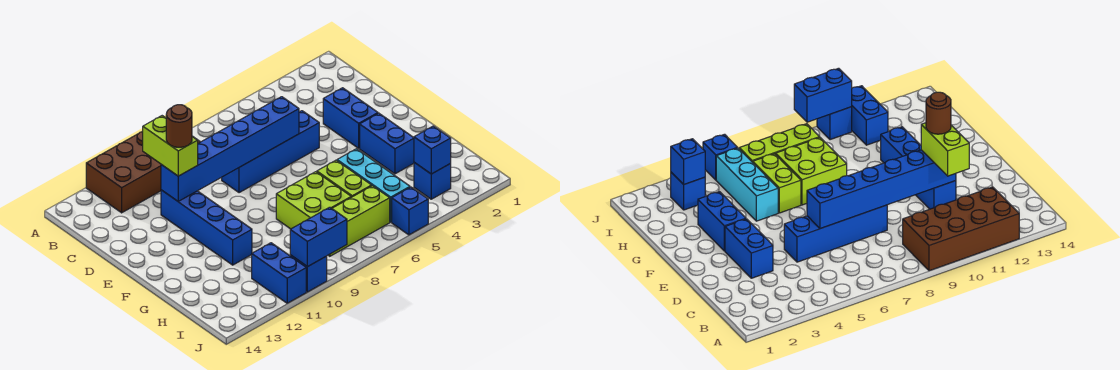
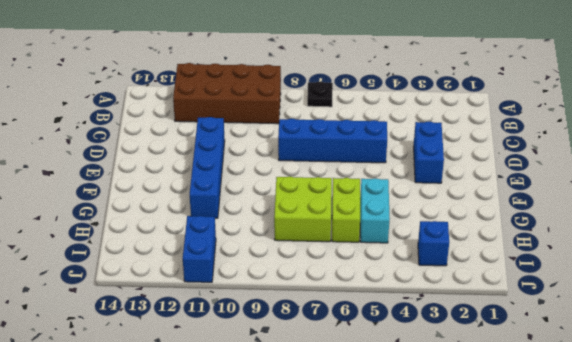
black 1x1 plate [307,82,333,107] -> none
cyan 1x2 brick [360,178,390,243] -> cyan 1x3 brick [337,149,410,222]
none -> blue 1x2 brick [360,113,414,174]
none -> lime 1x3 brick [328,186,390,256]
none -> blue 1x1 brick [392,187,428,235]

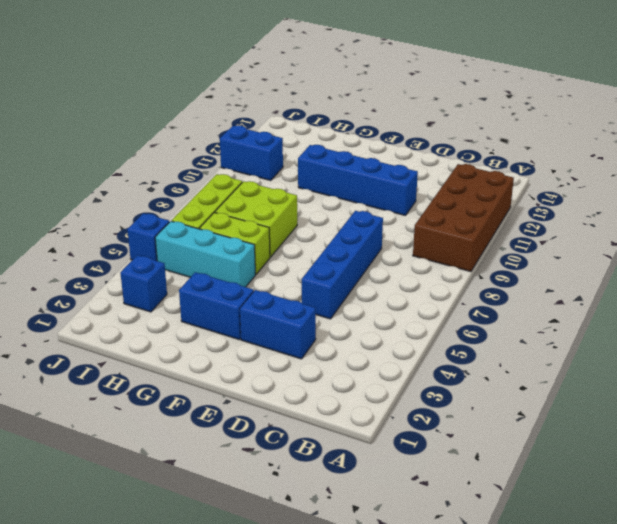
none -> blue 1x1 brick [290,255,327,292]
none -> blue 1x6 brick [161,97,299,202]
none -> blue 1x1 brick [414,126,451,174]

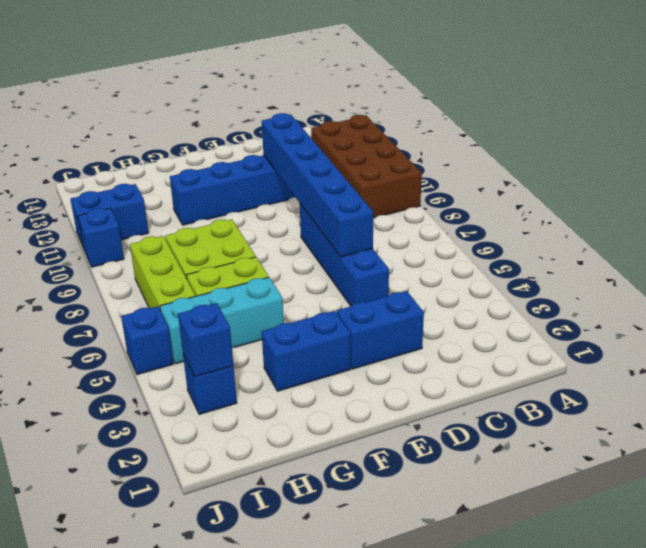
none -> blue 1x2 brick [290,207,347,267]
none -> lime 1x2 brick [142,116,198,176]
none -> brown 1x1 round brick [166,105,192,147]

